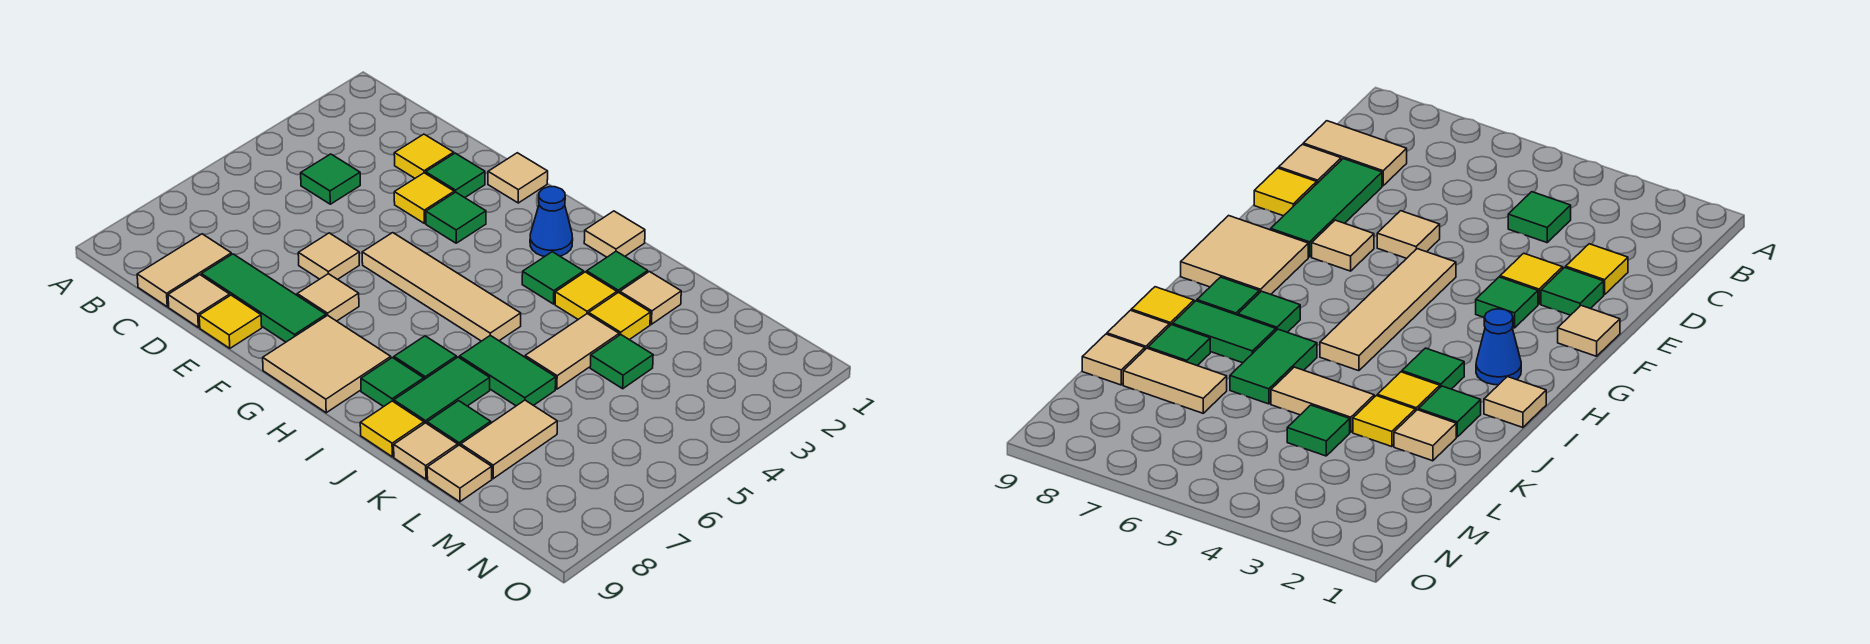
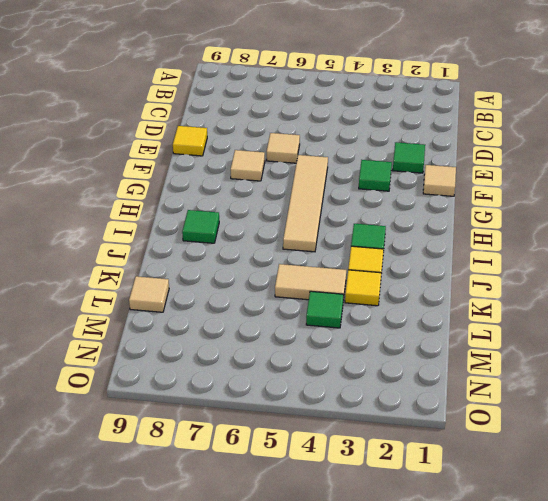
none -> green 1x1 tile [301,154,360,204]
none -> tan 1x2 tile [137,234,232,307]
none -> yellow 1x1 tile [394,134,454,178]
none -> green 1x3 tile [202,254,326,342]

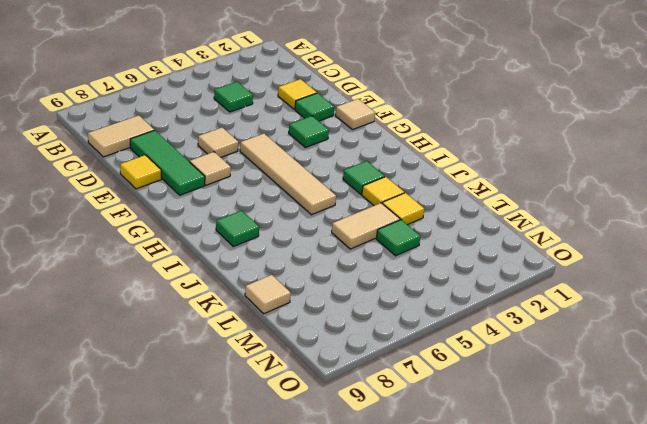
none -> tan 1x1 tile [168,275,230,327]
none -> yellow 1x1 tile [394,173,454,223]
none -> tan 2x2 tile [263,315,391,413]
none -> blue 1x1 cone [530,187,573,257]

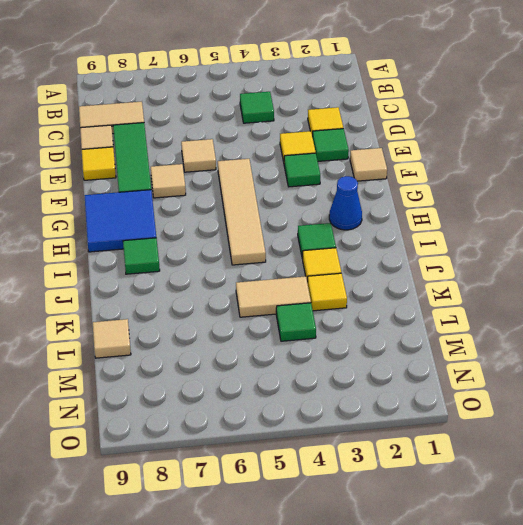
blue 2x2 tile [85,190,156,252] -> tan 2x2 tile [263,315,391,413]
none -> tan 1x1 tile [584,211,645,257]
none -> green 1x1 tile [394,336,456,379]
none -> green 1x1 tile [586,251,648,293]
none -> green 1x2 tile [460,335,556,406]

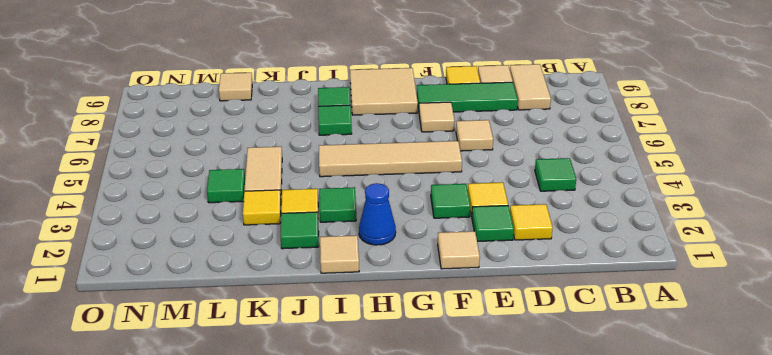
none -> green 1x2 tile [460,335,556,406]
none -> green 1x2 tile [394,357,490,424]
none -> yellow 1x1 tile [360,401,424,457]
none -> tan 1x1 tile [620,272,681,324]

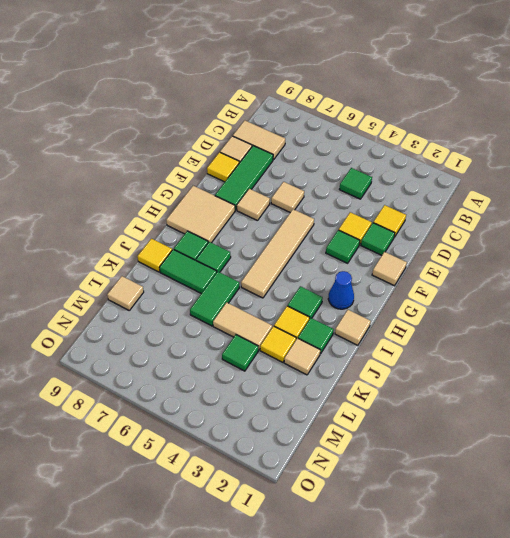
none -> green 1x1 tile [427,401,491,446]
none -> tan 1x1 tile [394,423,458,479]
none -> tan 1x2 tile [461,400,557,479]

